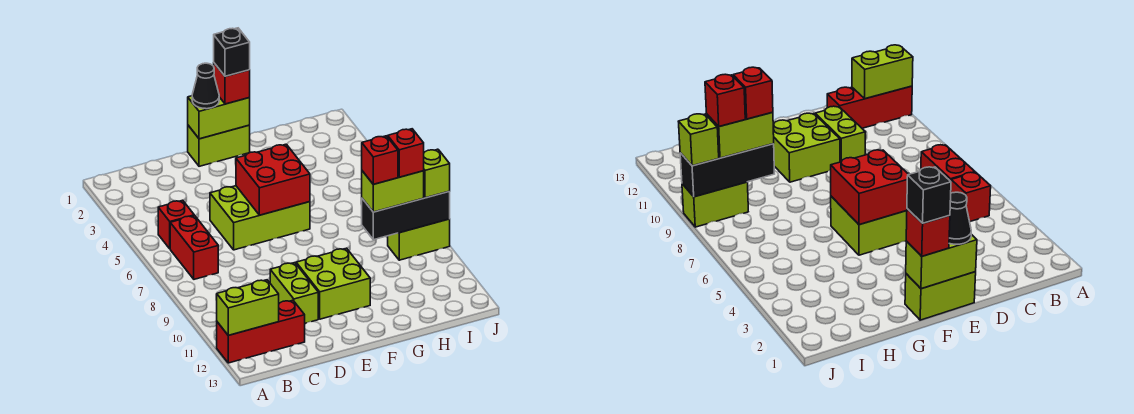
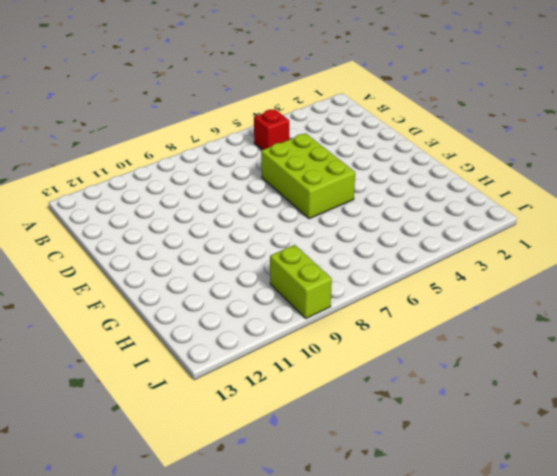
none -> red 1x3 brick [217,300,305,363]
none -> red 1x2 brick [170,216,218,279]
none -> lime 1x2 brick [270,263,318,323]

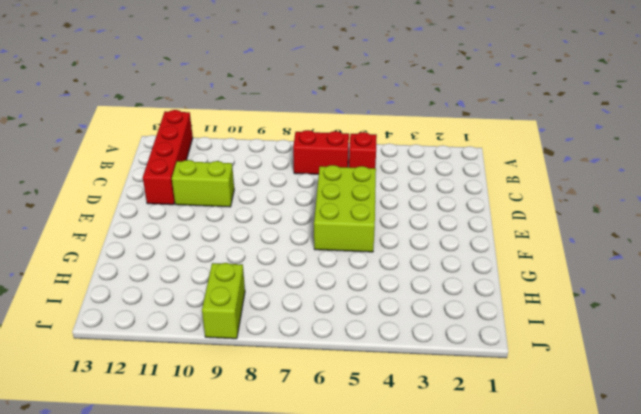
red 1x4 brick [143,110,193,205] -> red 1x3 brick [217,300,305,363]
none -> lime 1x2 brick [188,125,250,166]
none -> lime 2x2 brick [296,248,370,319]
none -> lime 1x2 brick [217,280,279,335]

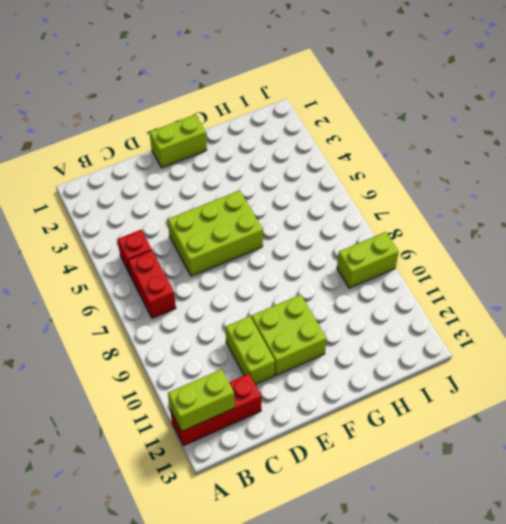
none -> lime 1x2 brick [188,96,250,139]
none -> red 2x2 brick [236,144,310,215]
none -> black 1x3 brick [362,191,450,240]

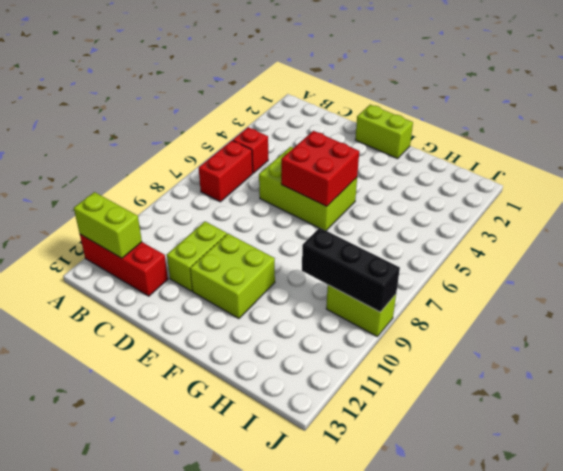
none -> lime 1x2 brick [188,96,250,139]
none -> black 1x1 cone [192,63,219,109]
none -> red 1x1 brick [214,63,250,104]

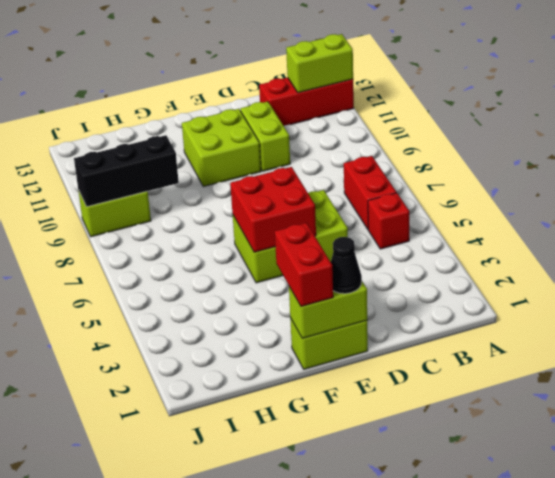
red 1x2 brick [275,223,333,307] -> red 1x1 brick [214,63,250,104]
none -> lime 1x2 brick [362,171,424,212]
none -> lime 1x1 brick [424,149,450,198]
none -> black 1x1 brick [214,28,250,76]

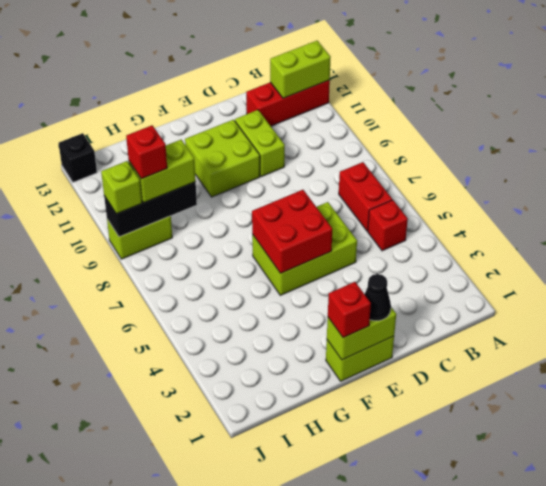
black 1x1 brick [59,133,97,182] -> black 1x1 brick moved to [214,28,250,76]
none -> red 1x1 brick [362,136,398,184]

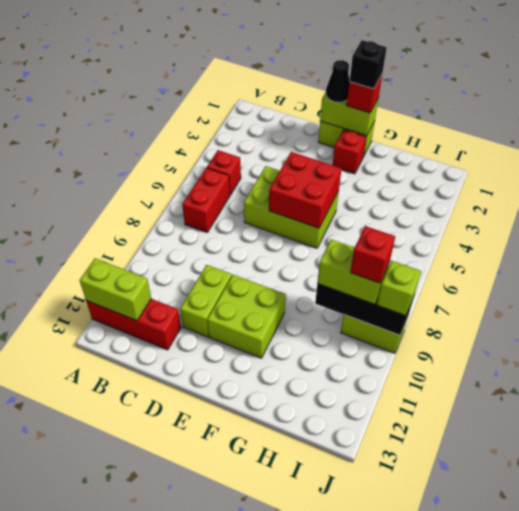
red 1x1 brick [333,130,366,174] -> red 1x1 brick moved to [362,136,398,184]

